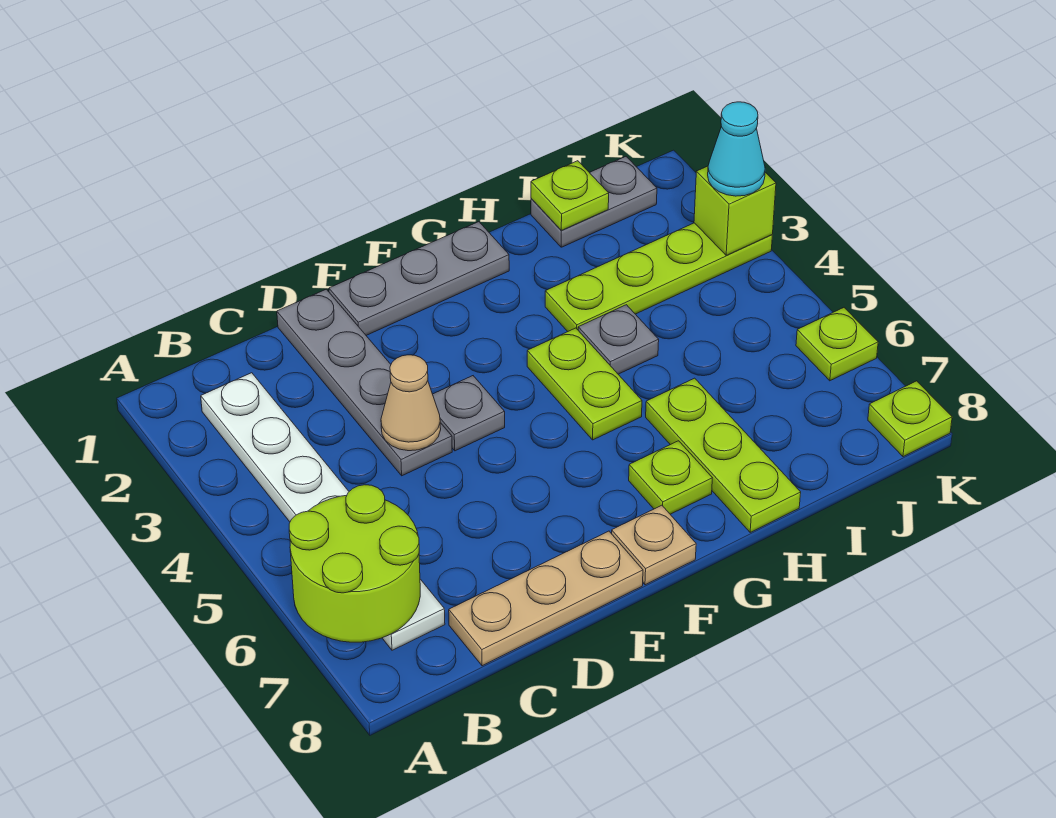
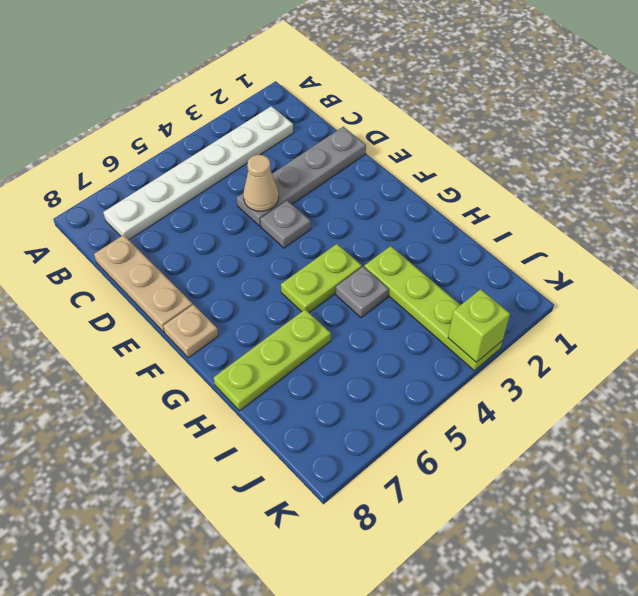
none -> grey 1x3 plate [329,222,509,335]
none -> lime 1x1 plate [629,441,712,514]
none -> grey 1x2 plate [531,157,657,247]

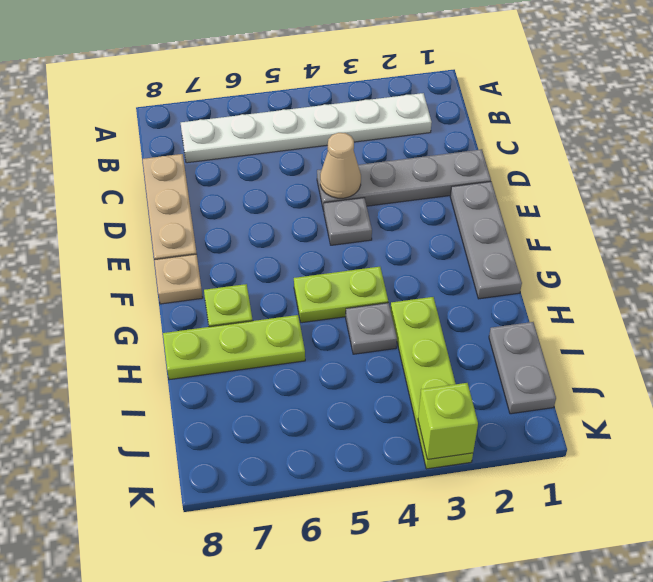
none -> lime 1x1 plate [796,308,878,381]
none -> lime 1x1 plate [868,381,952,457]
none -> lime 2x2 round brick [289,485,420,642]

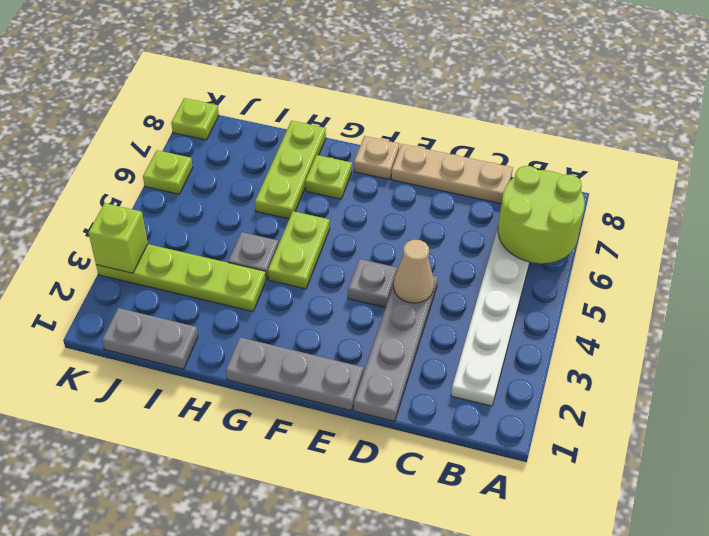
none -> lime 1x1 plate [531,161,609,230]
none -> cyan 1x1 cone [708,102,765,196]

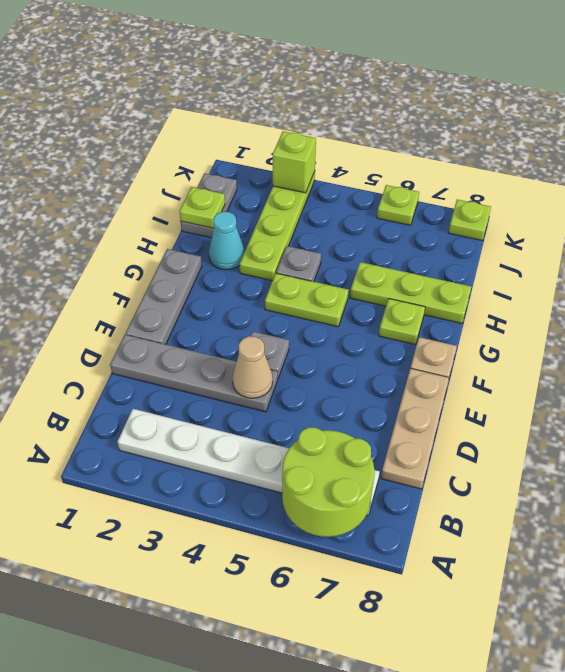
cyan 1x1 cone [209,212,244,270] -> cyan 1x1 cone moved to [708,102,765,196]

